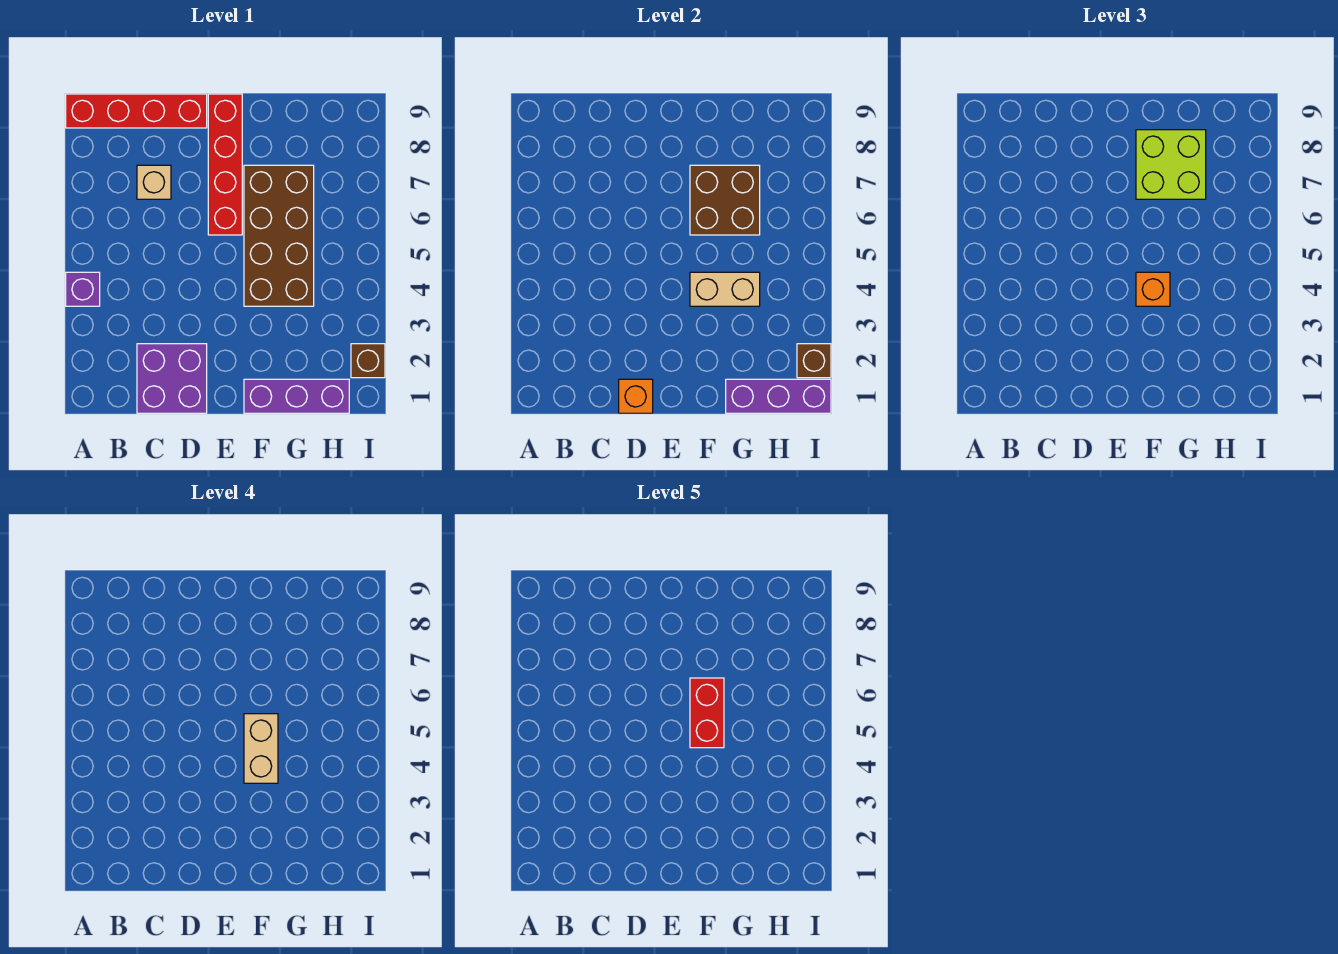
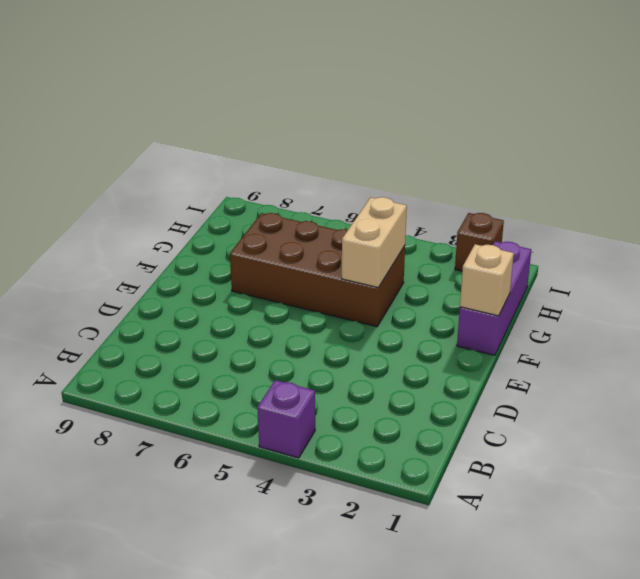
tan 1x1 brick [460,244,514,316] -> tan 1x1 brick moved to [137,165,171,199]
none -> red 1x4 brick [66,94,207,128]
none -> purple 2x2 brick [137,344,207,413]
none -> red 1x4 brick [208,94,242,235]

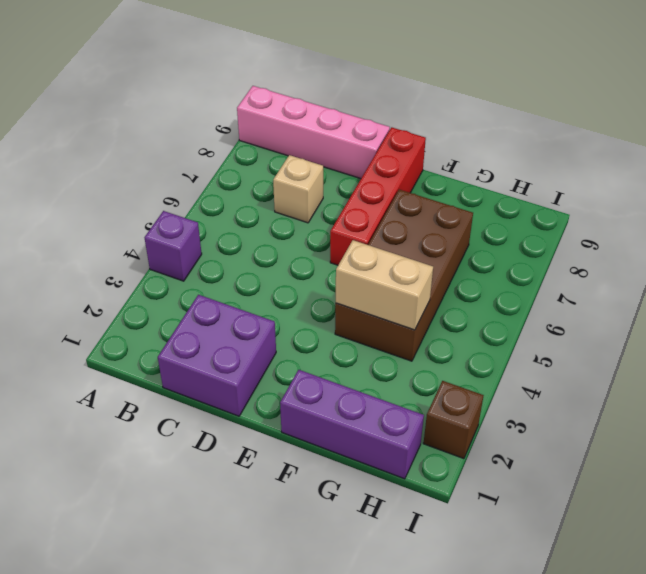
pink 1x4 brick [237,86,390,179] -> red 1x4 brick [66,94,207,128]
none -> orange 1x1 brick [619,379,653,413]
none -> brown 2x2 brick [690,165,760,235]
none -> purple 1x3 brick [726,379,831,413]

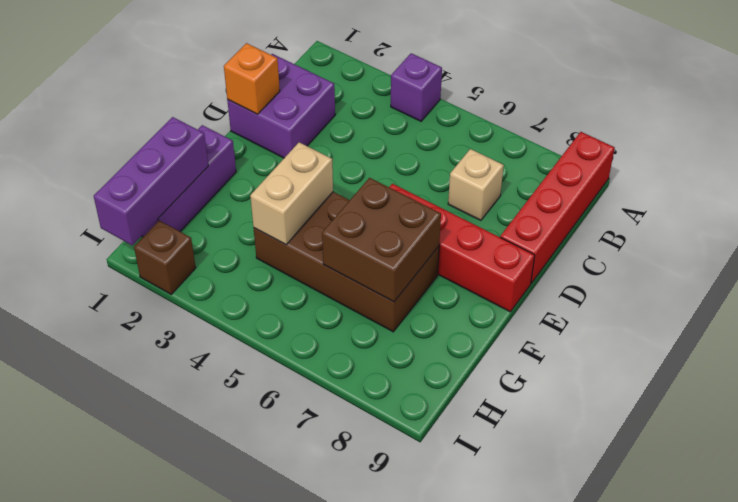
none -> brown 1x1 brick [797,344,831,378]
none -> orange 1x1 brick [1136,272,1170,306]
none -> lime 2x2 brick [1136,130,1206,199]

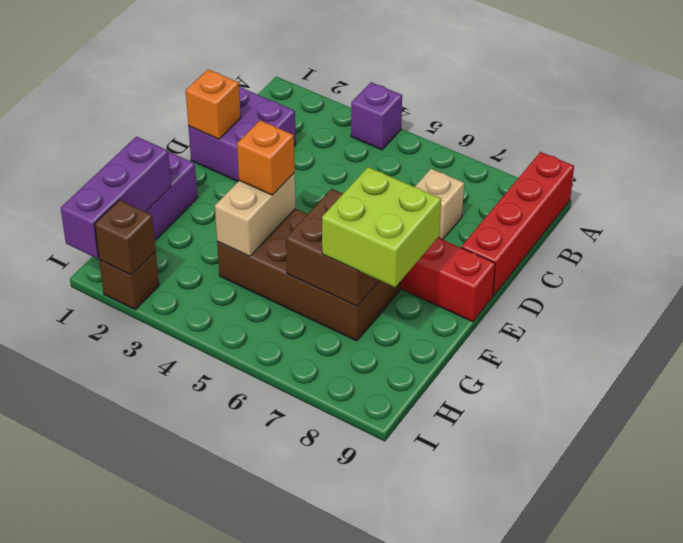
none -> tan 1x2 brick [244,714,278,783]
none -> red 1x2 brick [690,678,724,748]

